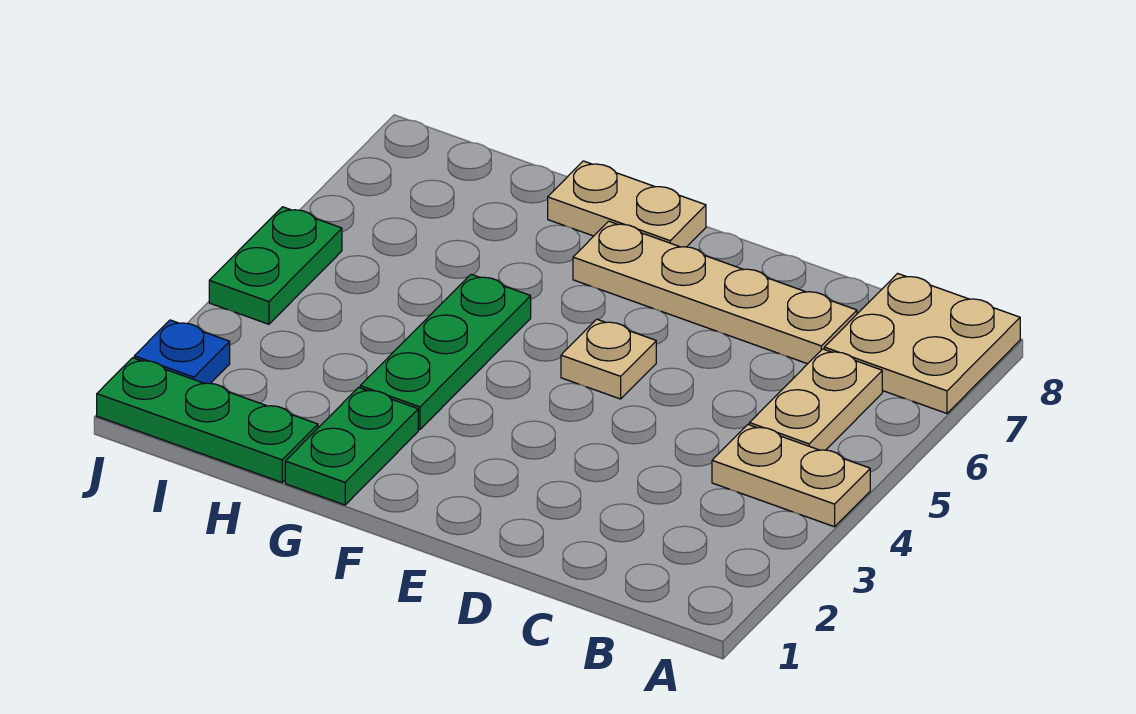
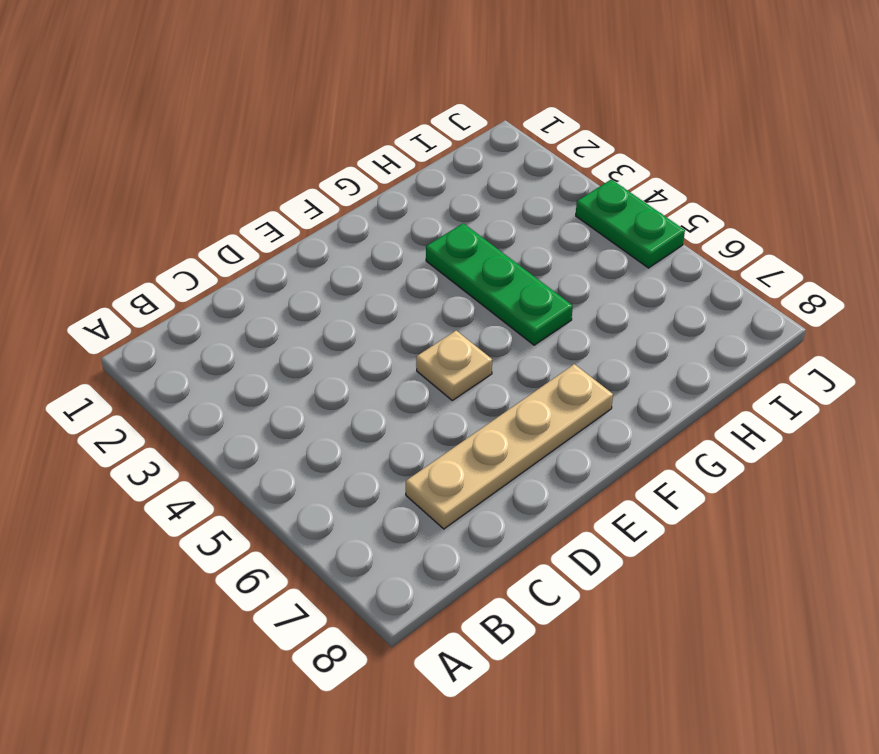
none -> tan 1x2 plate [712,425,870,527]
none -> tan 2x2 plate [824,274,1020,413]

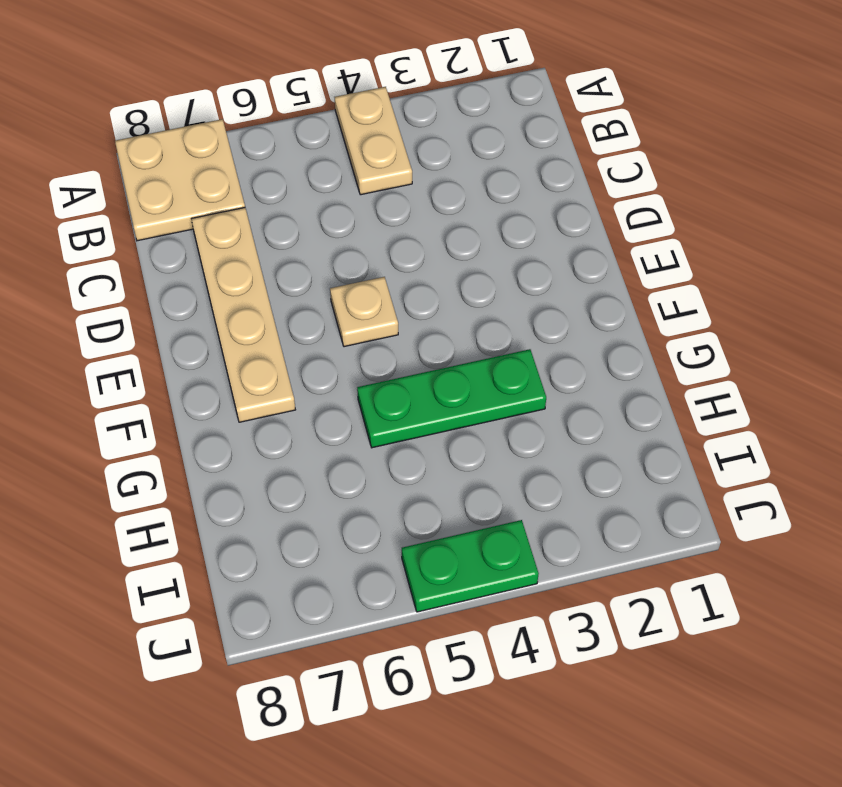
none -> tan 1x2 plate [749,349,882,450]
none -> tan 1x2 plate [548,161,706,247]

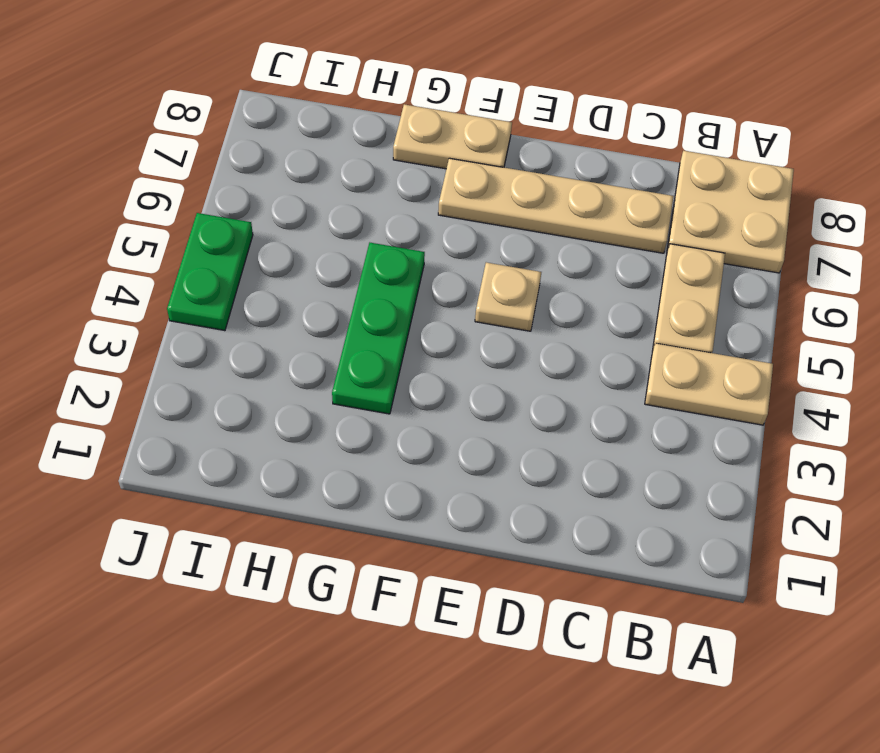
none -> green 1x2 plate [285,388,418,505]
none -> green 1x3 plate [97,358,318,482]

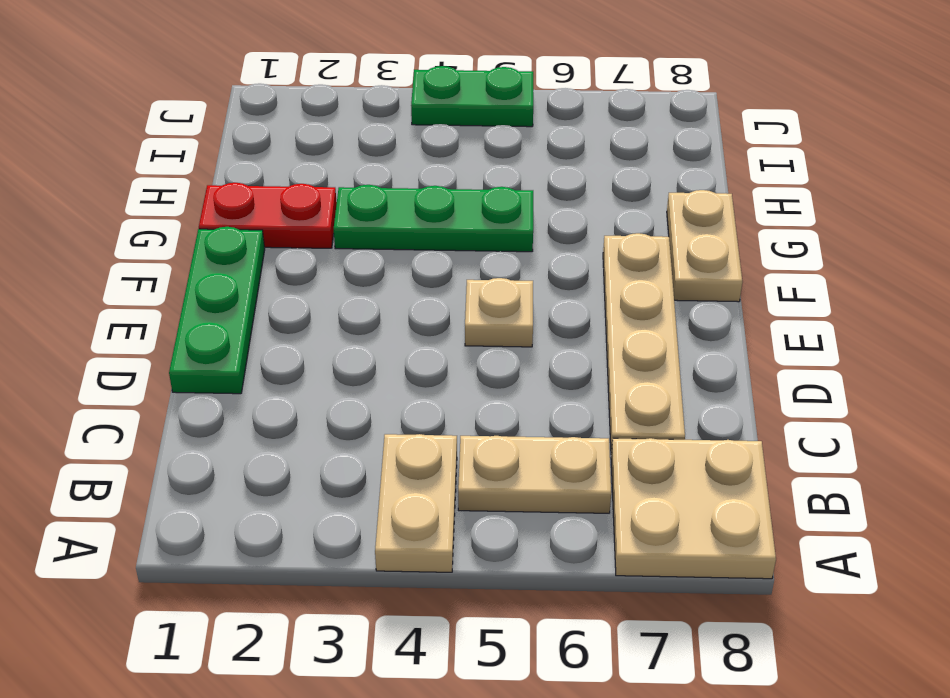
green 1x3 plate [169,227,265,394] -> green 1x3 plate moved to [97,358,318,482]
red 1x2 plate [199,183,337,248] -> green 1x2 plate [285,388,418,505]
none -> blue 1x1 plate [134,320,230,384]

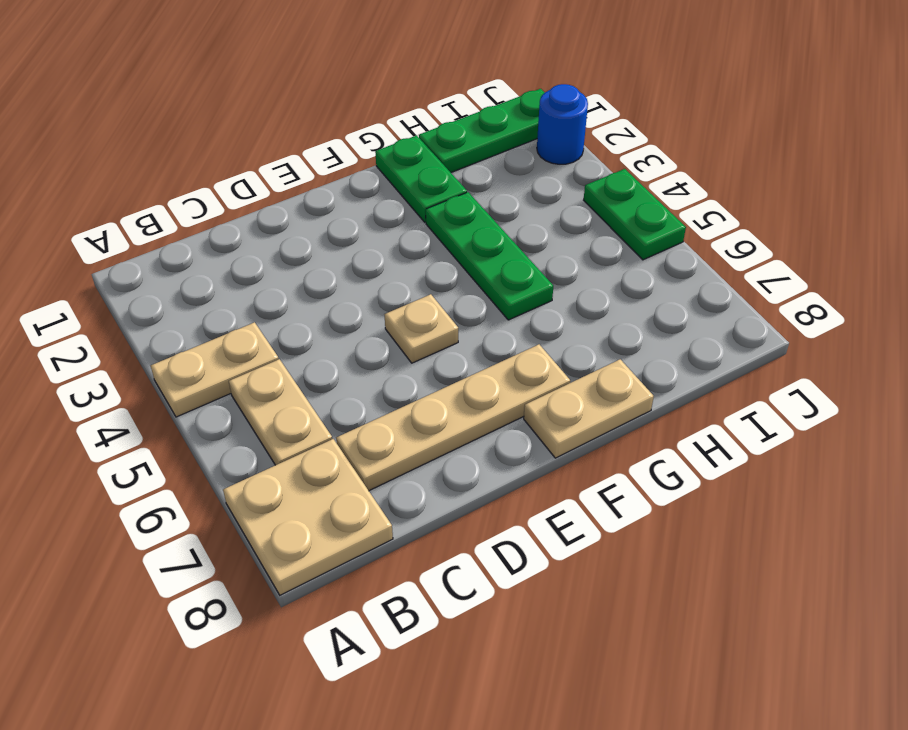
blue 1x1 round brick [537,84,588,164] -> blue 1x1 plate [134,320,230,384]

